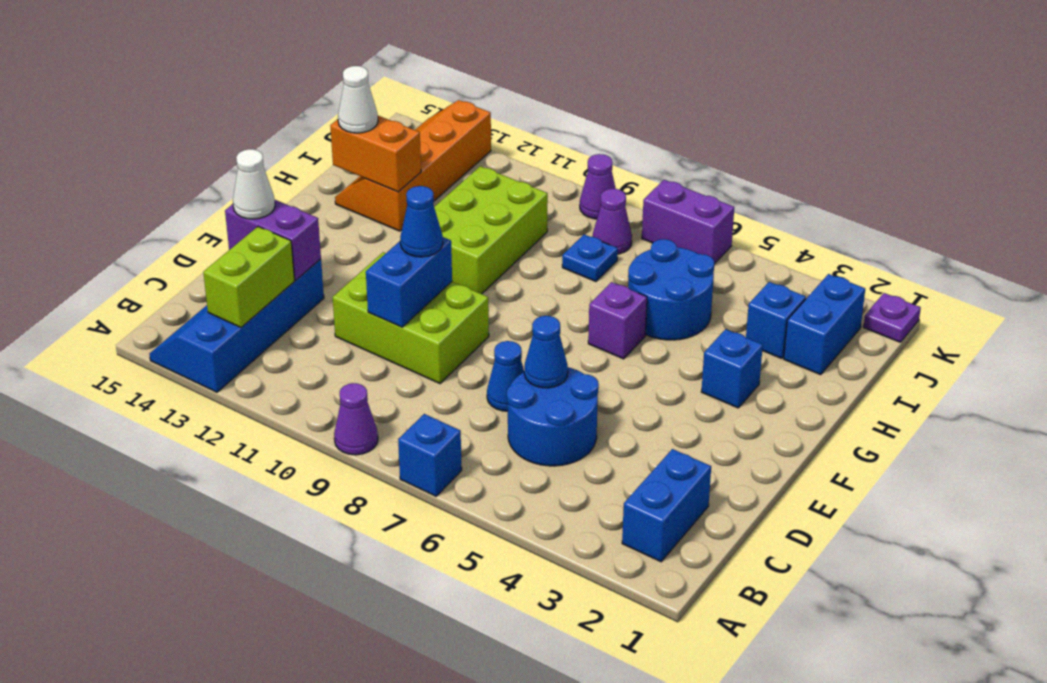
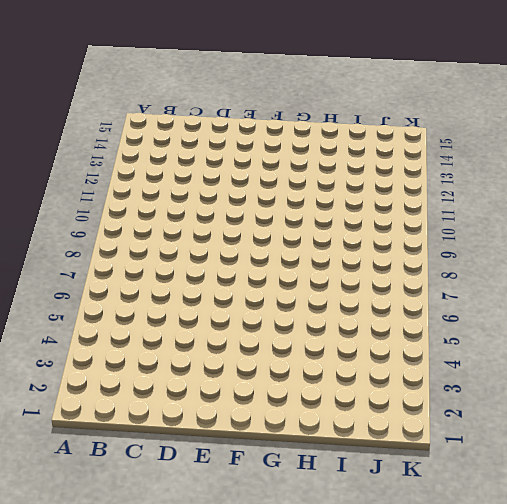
none -> blue 1x1 brick [398,414,462,496]
none -> purple 1x1 cone [334,383,378,455]
none -> blue 2x4 slope [149,259,324,392]

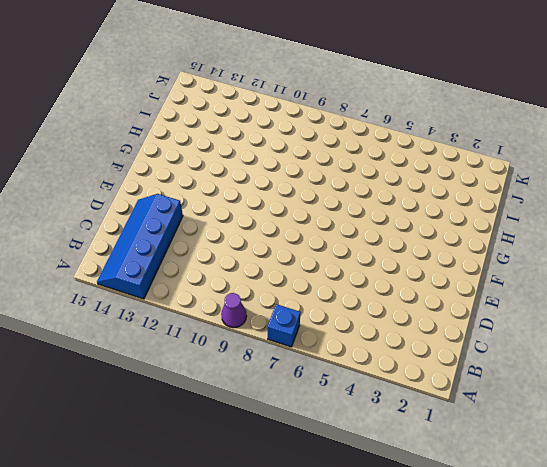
none -> blue 1x2 brick [622,449,711,562]
none -> blue 2x2 round brick [507,367,599,466]
none -> blue 1x1 cone [487,341,524,411]

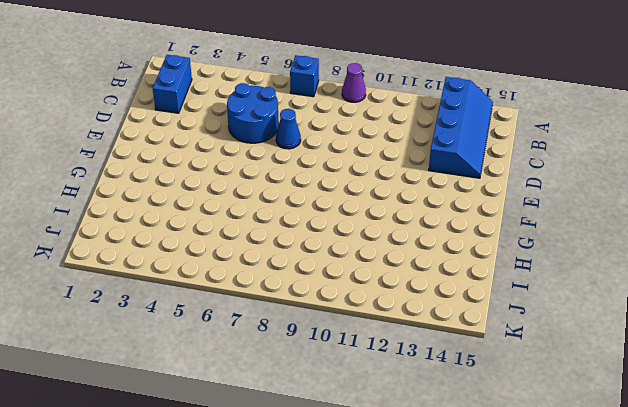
none -> lime 2x3 brick [333,252,489,383]
none -> blue 1x1 brick [701,329,763,408]
none -> purple 1x1 brick [588,282,647,359]

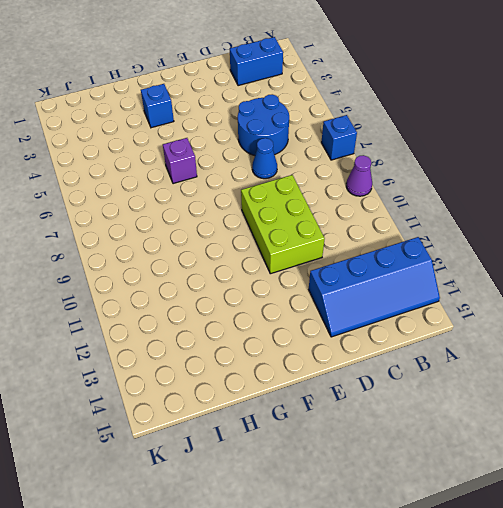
none -> lime 2x3 brick [434,166,548,294]
none -> blue 2x2 round brick [628,239,714,340]
none -> orange 2x4 slope [335,100,491,231]

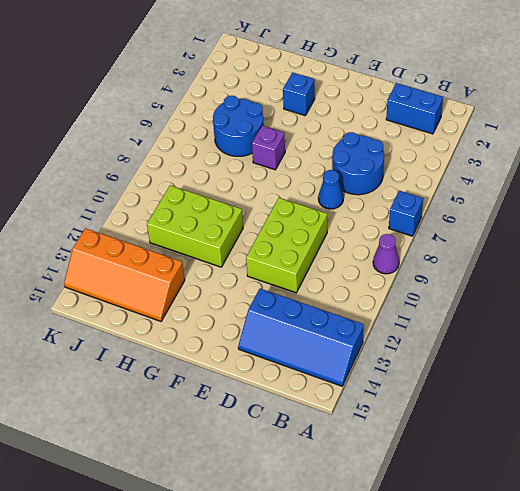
none -> blue 1x2 brick [784,274,865,375]
none -> blue 1x1 brick [746,282,806,359]
none -> blue 1x1 plate [562,234,618,281]

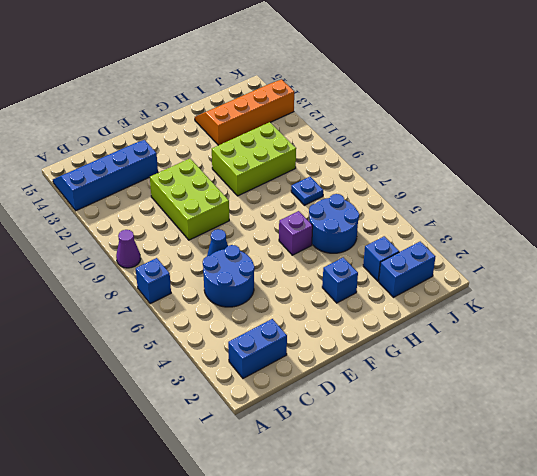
none -> purple 1x1 cone [592,189,632,254]
none -> purple 1x1 plate [864,293,921,342]
none -> purple 1x2 brick [642,180,734,264]

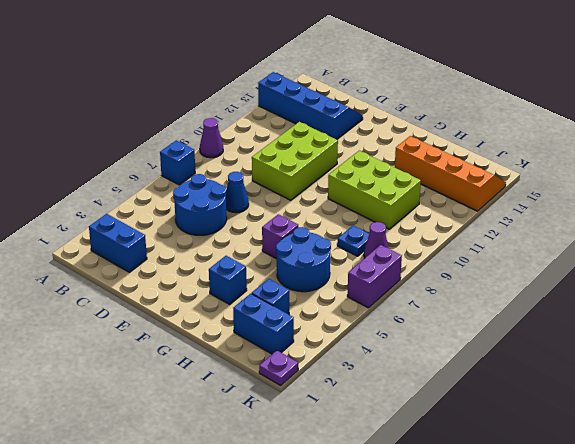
none -> purple 1x1 cone [580,154,616,219]
none -> lime 1x2 brick [203,227,295,327]
none -> blue 1x1 cone [524,316,568,388]

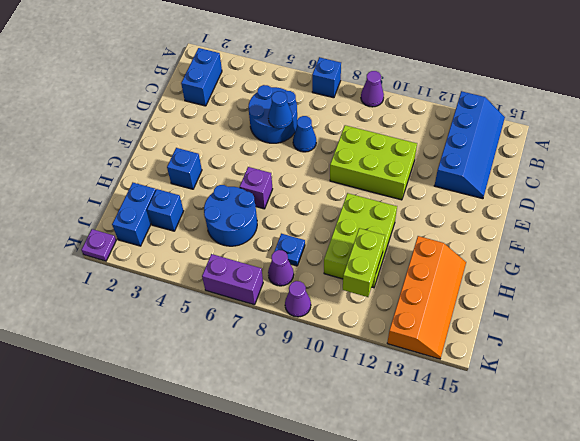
lime 1x2 brick [343,228,385,297] -> lime 1x2 brick moved to [203,227,295,327]
none -> blue 1x2 brick [366,237,452,327]
none -> purple 1x2 brick [225,200,321,280]
none -> orange 1x2 brick [330,116,421,192]

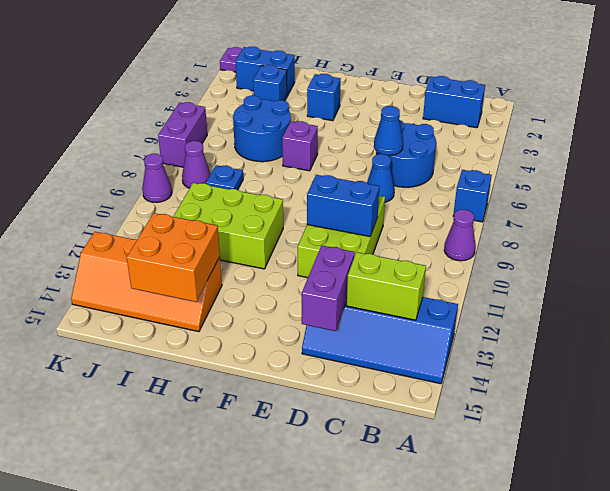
orange 2x2 brick [127,213,220,302] -> orange 1x2 brick [330,116,421,192]
none -> white 1x1 cone [233,149,275,219]
none -> blue 1x1 cone [400,186,443,257]
none -> white 1x1 cone [338,66,378,133]

